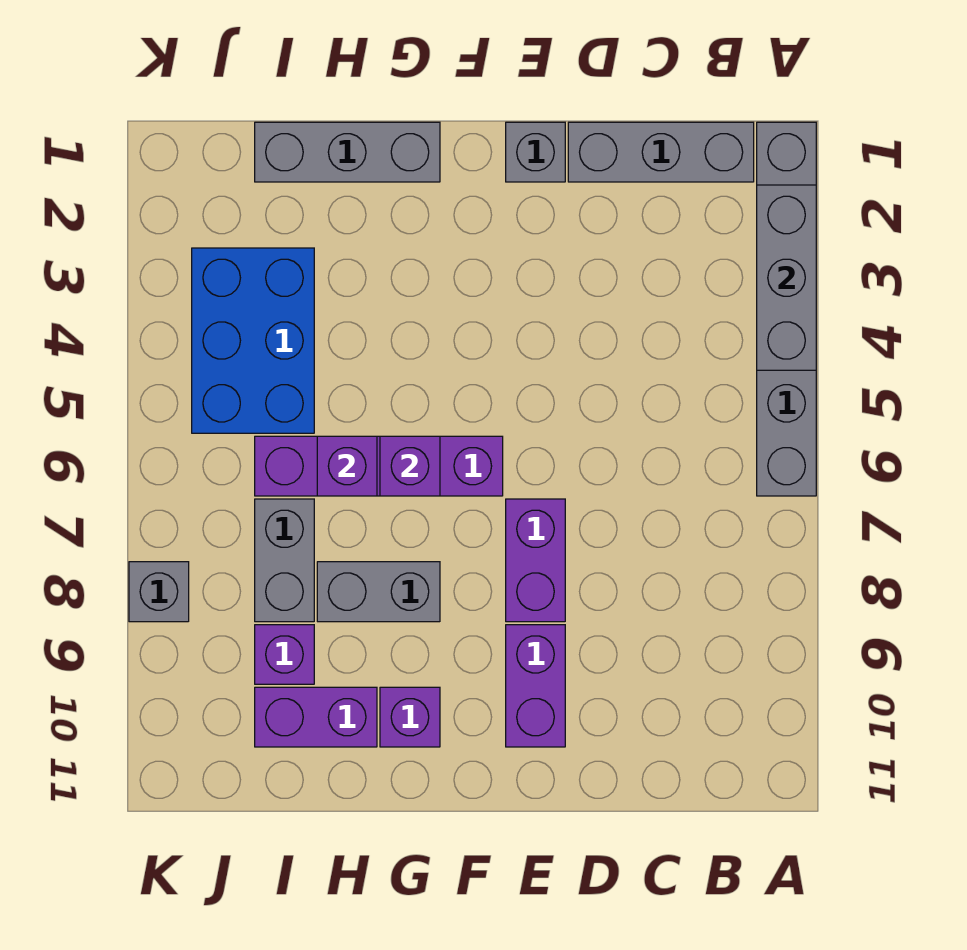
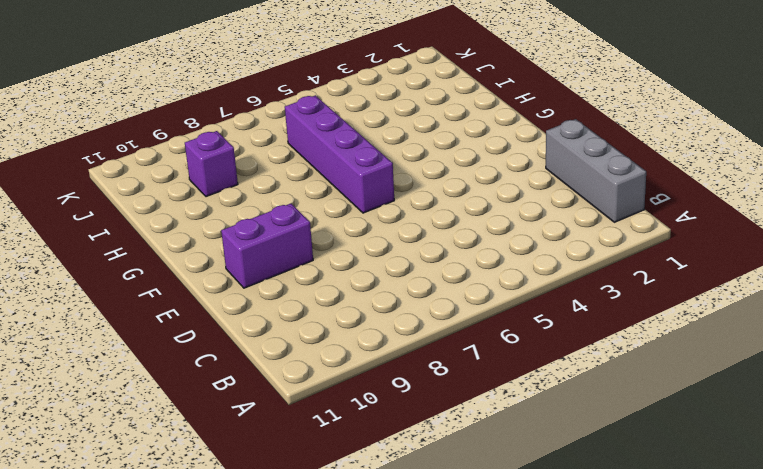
none -> grey 1x6 brick [757,122,816,496]
none -> grey 1x1 brick [506,122,565,182]
none -> purple 1x2 brick [506,499,565,622]

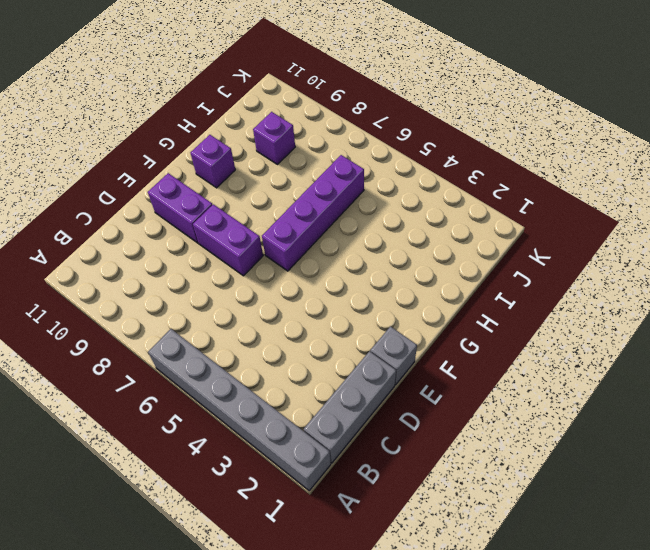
none -> grey 1x3 brick [255,122,440,182]
none -> grey 1x2 brick [317,562,440,622]
none -> purple 1x2 brick [255,687,377,747]

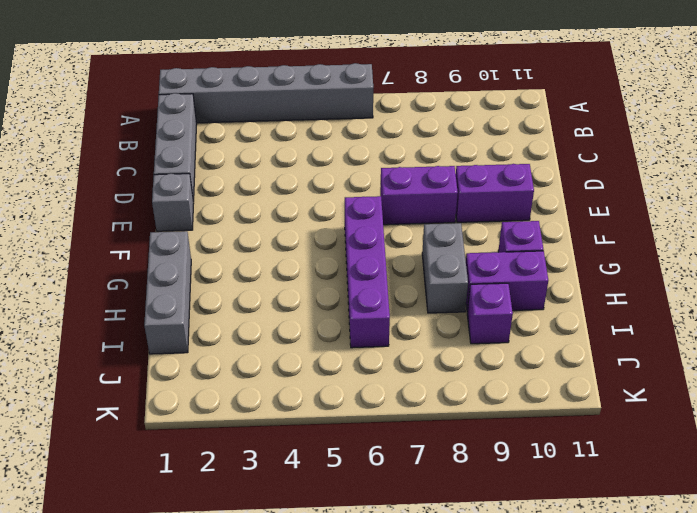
purple 1x2 brick [466,251,548,310] -> purple 1x2 brick turned to [255,687,377,747]
none -> blue 2x3 brick [192,248,314,433]
none -> grey 1x2 brick [255,499,314,622]
none -> grey 1x1 brick [129,562,189,622]

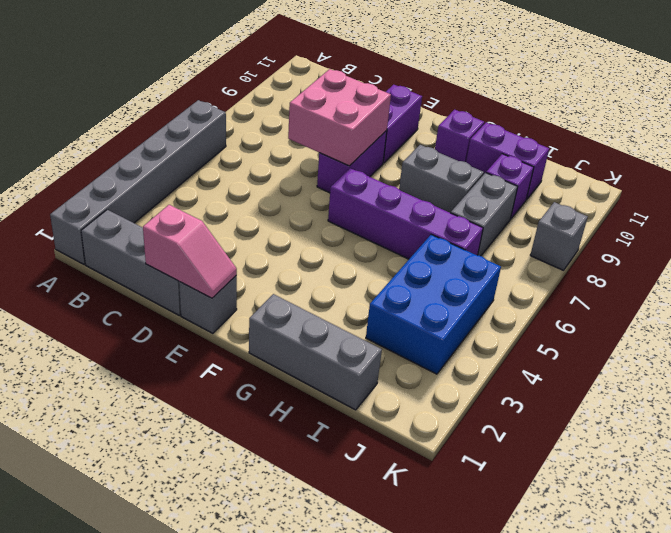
pink 1x2 slope [143,205,237,298] -> none
pink 2x2 brick [288,69,391,166] -> none
none -> grey 1x3 brick [757,185,816,370]
none -> purple 1x1 brick [380,436,440,496]
none -> purple 1x1 brick [317,436,377,496]

